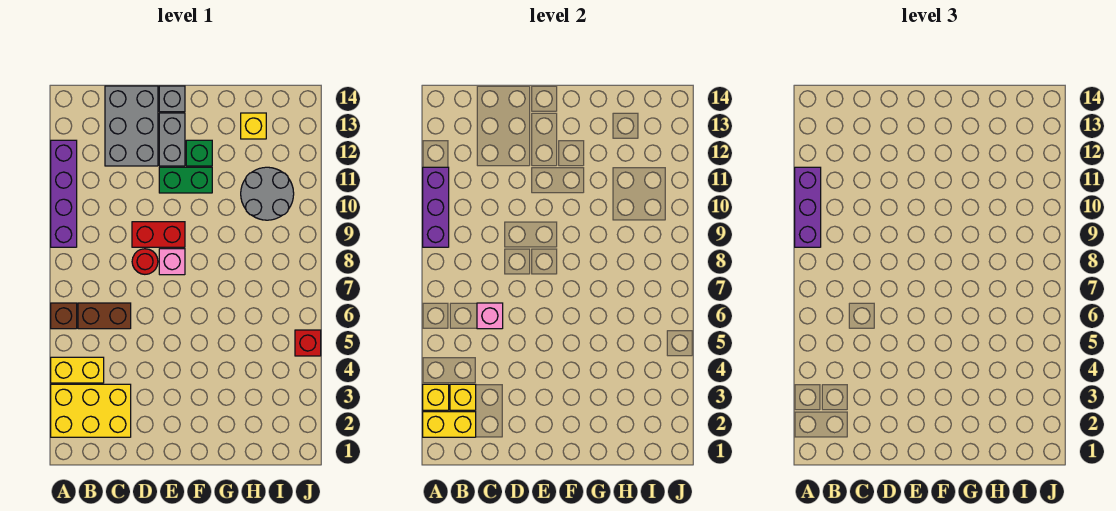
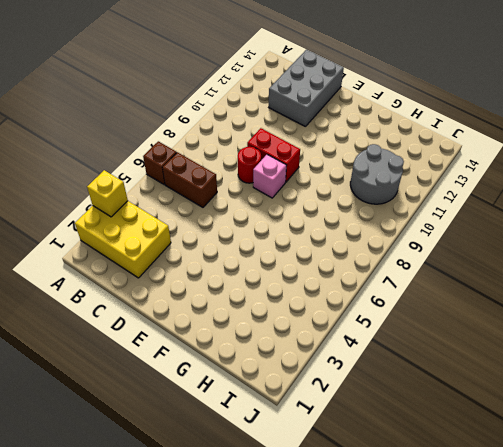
none -> yellow 1x2 brick [51,357,104,383]
none -> purple 1x4 brick [51,140,77,247]
none -> green 1x2 brick [159,167,212,193]

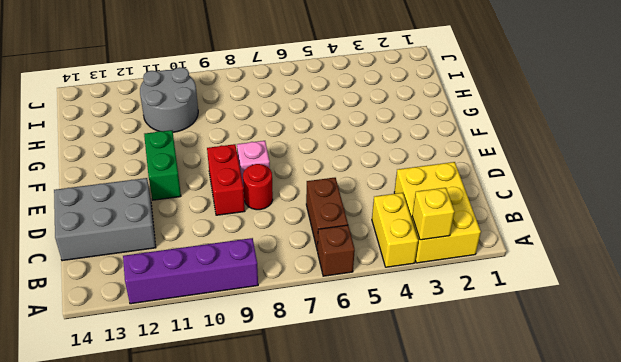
none -> grey 1x2 brick [159,113,185,166]
none -> grey 1x1 brick [159,86,185,112]
none -> green 1x1 brick [186,140,212,166]

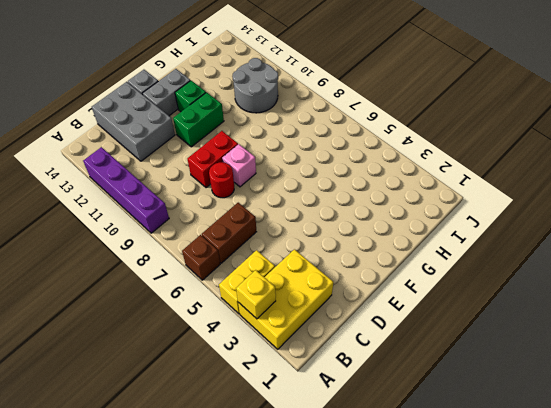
grey 1x2 brick [143,69,190,116] -> grey 1x2 brick turned to [159,113,185,166]
none -> yellow 1x1 brick [241,113,266,139]
none -> red 1x1 brick [295,330,321,356]
none -> yellow 1x2 brick [423,412,476,437]

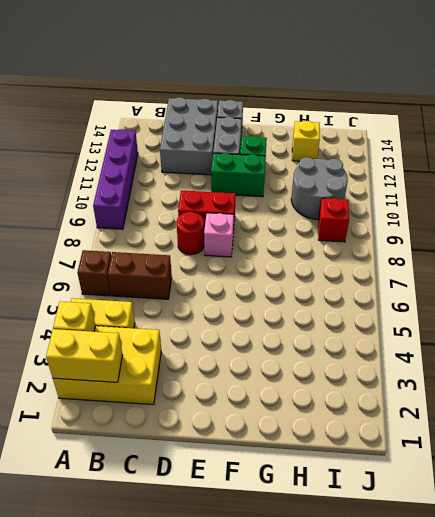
red 1x1 brick [318,198,349,242] -> red 1x1 brick moved to [295,330,321,356]
none -> purple 1x3 brick [423,167,449,247]
none -> yellow 1x1 brick [450,384,476,410]
none -> pink 1x1 brick [477,303,503,329]

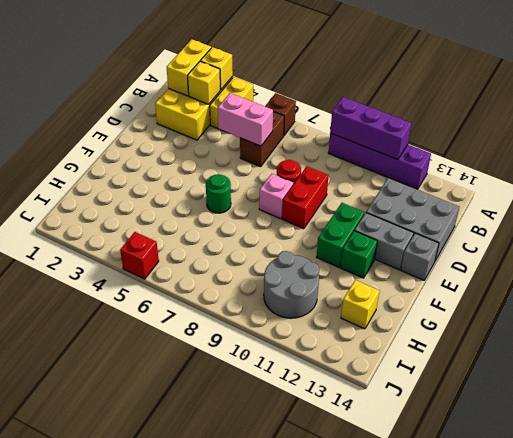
pink 1x2 brick [218,93,273,146] -> pink 1x1 brick [477,303,503,329]
green 1x1 round brick [206,174,231,213] -> none
none -> purple 1x3 brick [795,167,821,247]

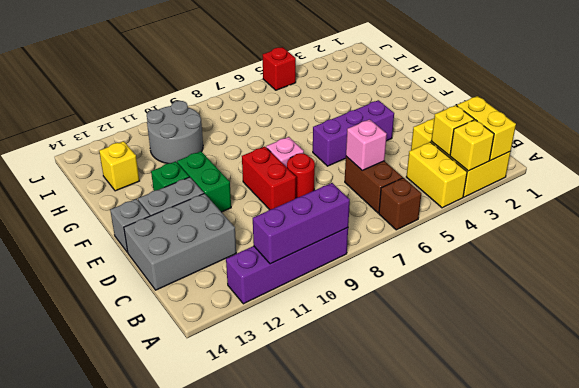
purple 1x3 brick [313,100,394,166] -> purple 1x3 brick moved to [795,167,821,247]

